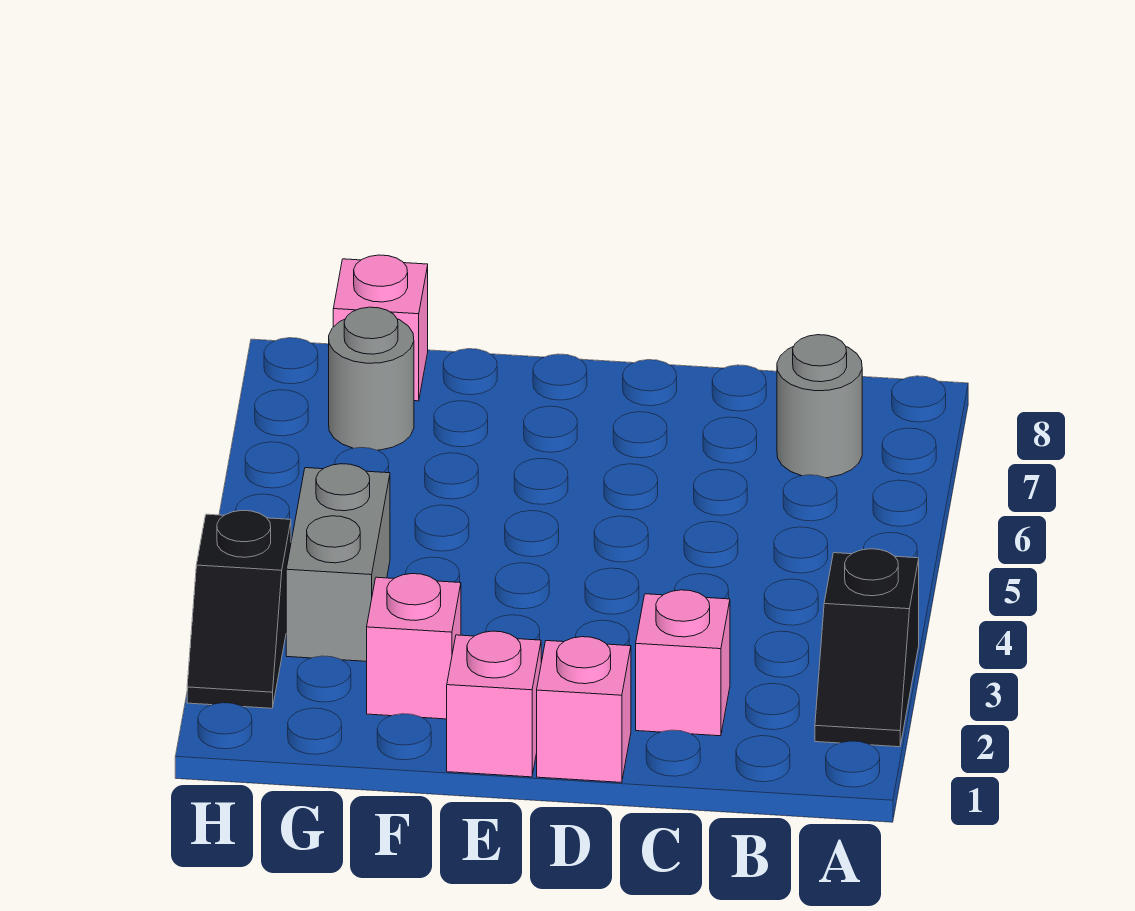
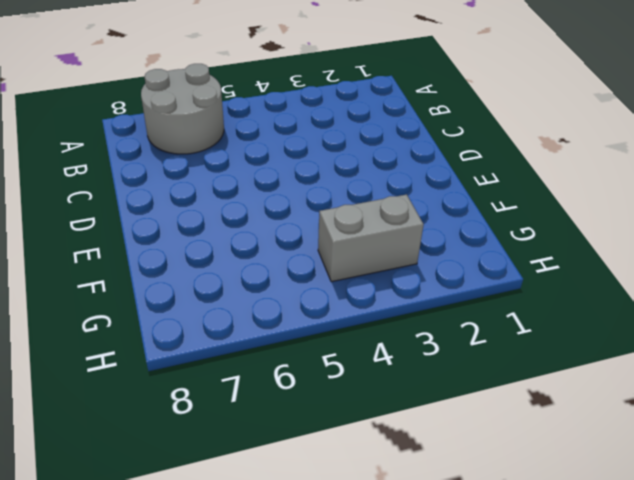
grey 2x2 round brick [141,64,224,154] -> grey 1x1 round brick [777,335,862,478]
none -> black 1x2 slope [815,549,919,747]
none -> pink 1x1 brick [636,590,730,736]

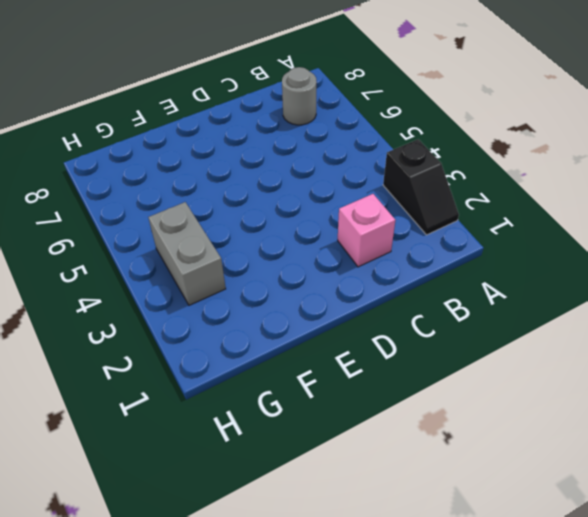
none -> pink 1x1 brick [537,637,631,782]
none -> pink 1x1 brick [447,631,541,777]

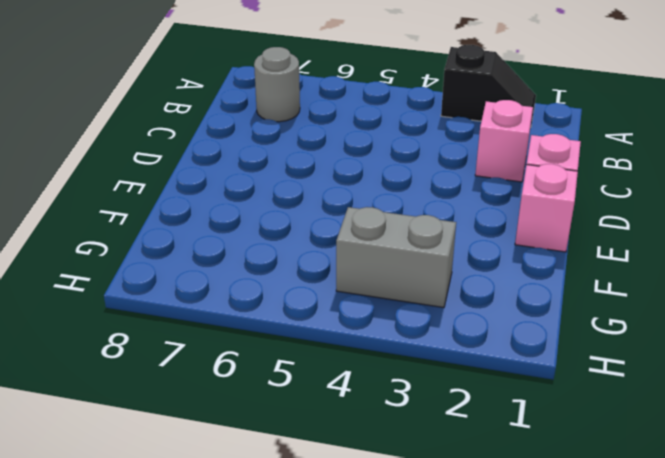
none -> pink 1x1 brick [367,574,461,719]
none -> grey 1x1 round brick [329,307,414,450]

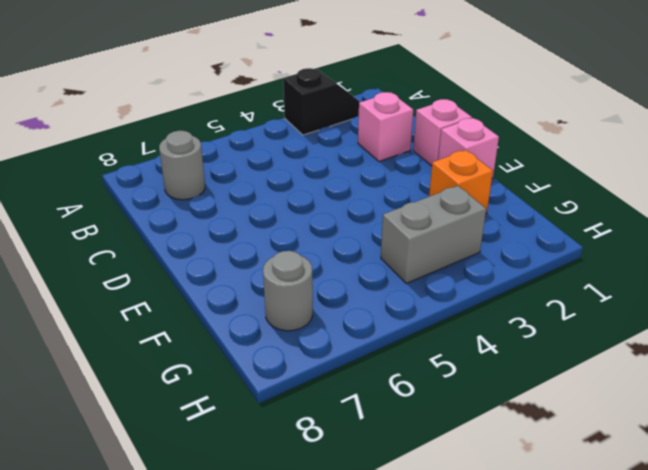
orange 1x1 brick [429,150,493,214] -> pink 1x1 brick [367,574,461,719]
none -> pink 1x1 brick [333,255,428,401]
none -> black 1x2 slope [187,510,291,708]

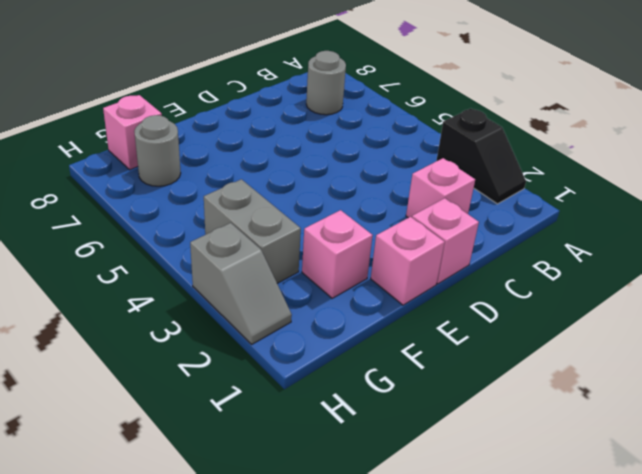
grey 1x2 slope [190,223,292,344] -> black 1x2 slope [187,510,291,708]

